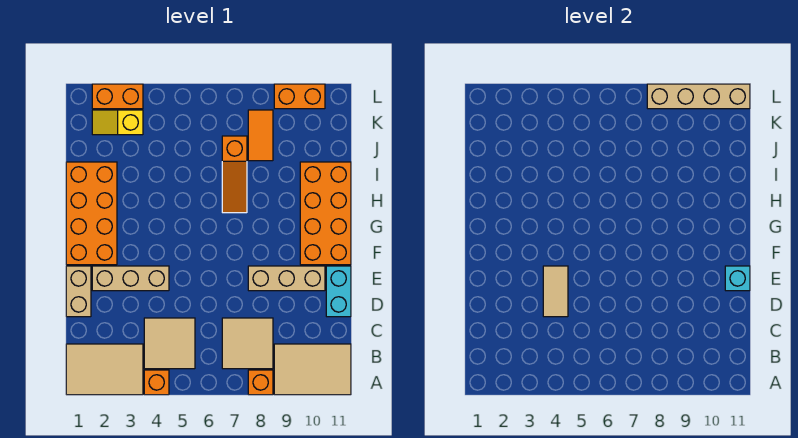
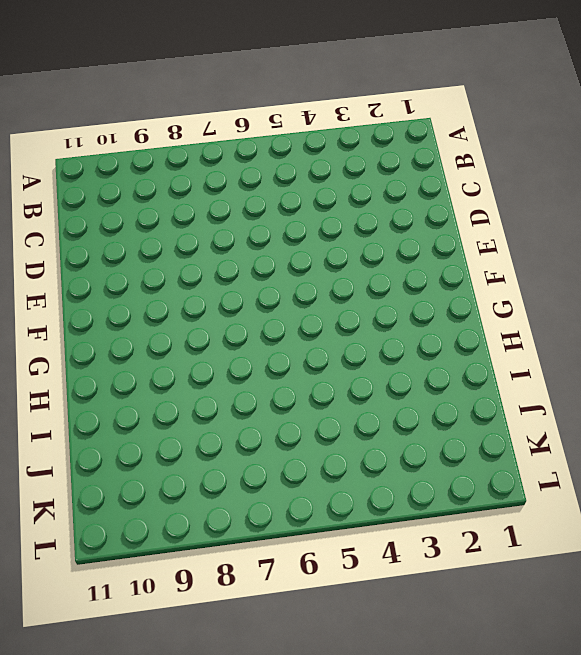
none -> tan 2x3 tile [66,344,143,395]
none -> orange 1x1 brick [144,370,169,395]
none -> orange 1x1 brick [248,370,273,395]

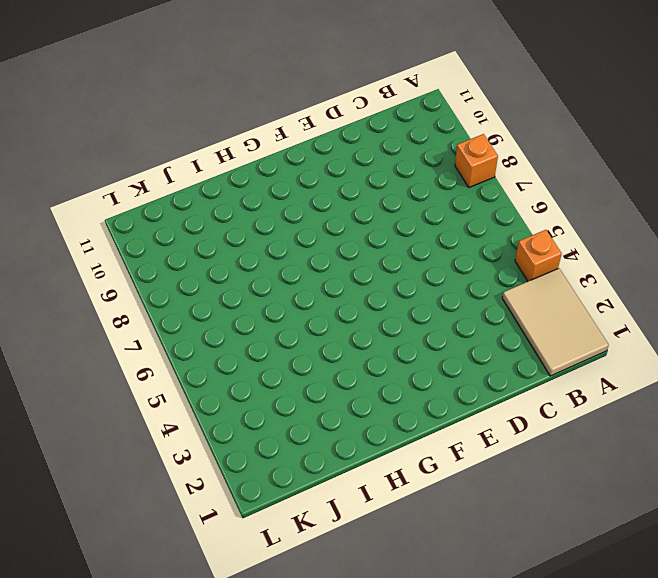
none -> tan 2x3 tile [274,344,351,395]
none -> tan 2x2 tile [144,318,195,369]
none -> tan 2x2 tile [222,318,273,369]

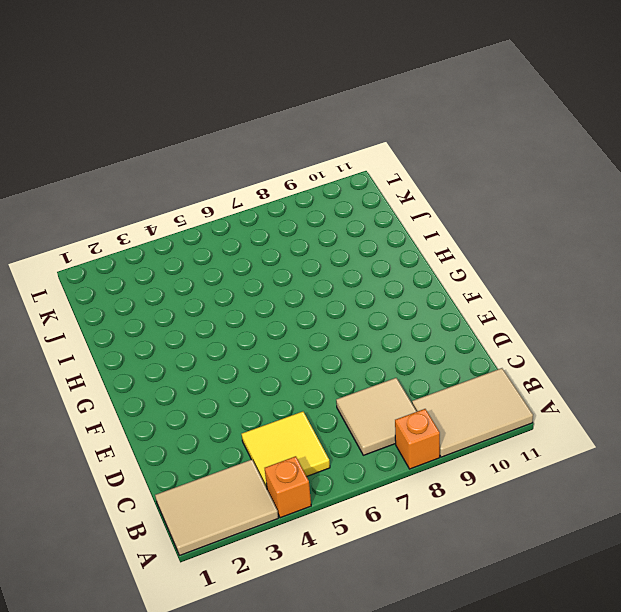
yellow 2x2 tile [242,412,330,488] -> tan 2x2 tile [144,318,195,369]
none -> tan 1x2 brick [66,266,91,317]
none -> cyan 1x2 brick [326,266,351,317]
none -> tan 1x3 brick [92,266,169,291]

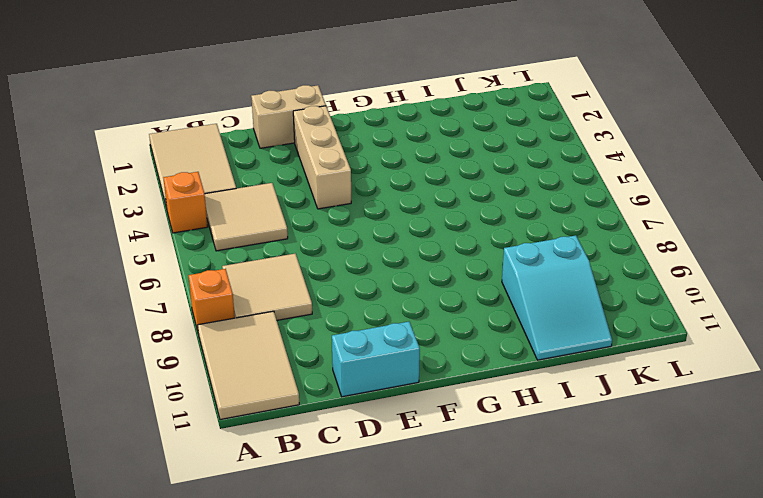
cyan 2x3 slope [502,235,612,360] -> orange 2x4 brick [300,162,351,265]
none -> tan 1x3 brick [248,266,325,291]
none -> orange 2x4 brick [66,162,117,265]
none -> orange 1x3 slope [222,136,247,213]

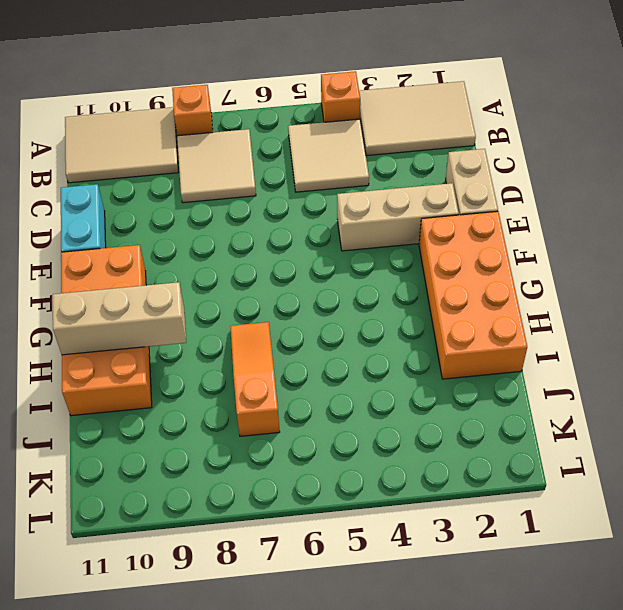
tan 1x3 brick [53,282,186,355] -> tan 1x3 brick moved to [248,266,325,291]
none -> orange 1x2 tile [248,110,273,161]
none -> yellow 1x2 slope [92,110,143,135]
none -> orange 1x2 brick [92,84,143,109]

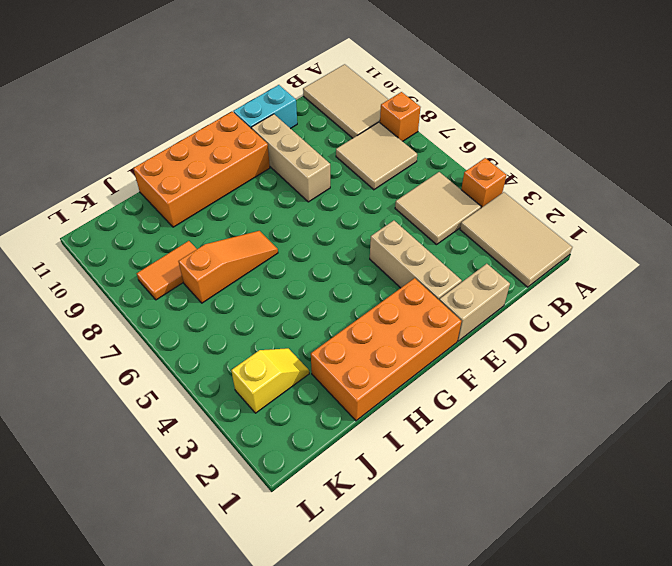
yellow 1x2 slope [231,348,309,413] -> yellow 1x2 slope turned to [92,110,143,135]
none -> orange 1x2 brick [92,84,143,109]
none -> orange 1x2 brick [274,84,325,109]
none -> tan 1x2 tile [543,266,568,317]

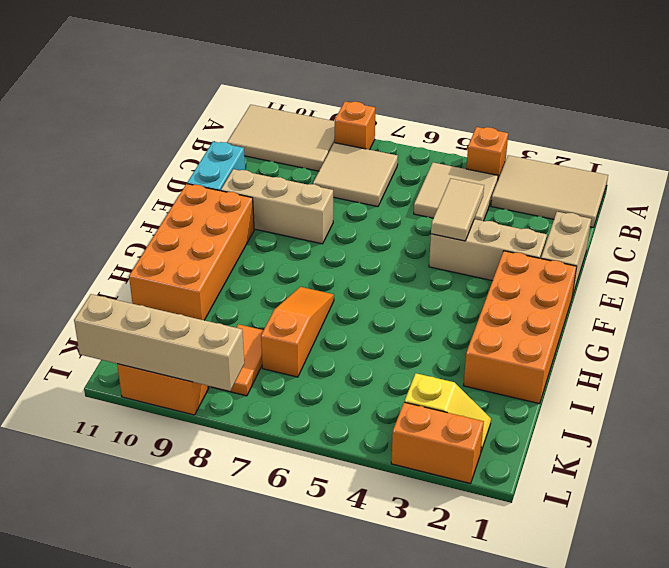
none -> cyan 1x1 brick [725,266,750,291]

